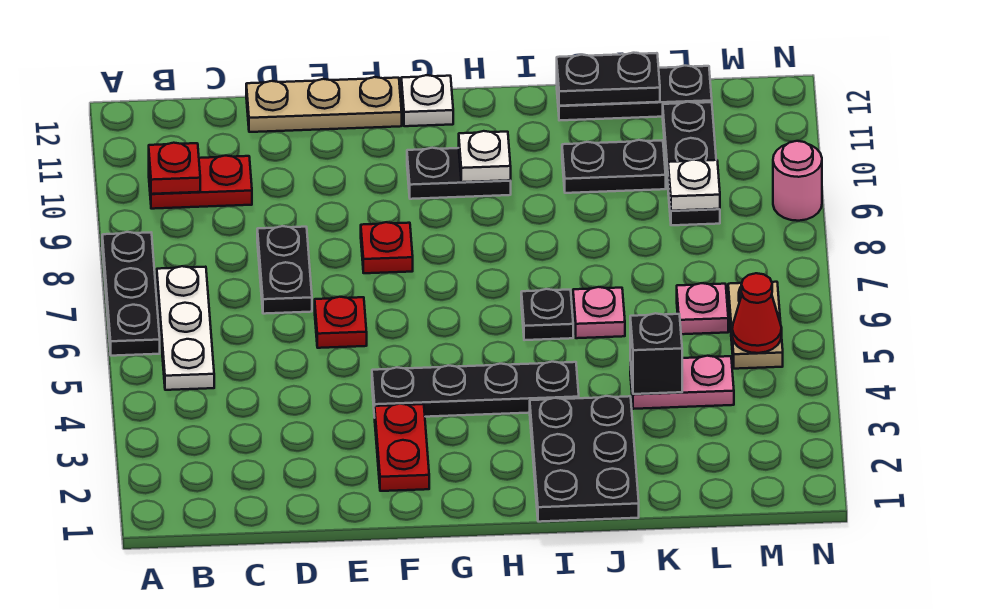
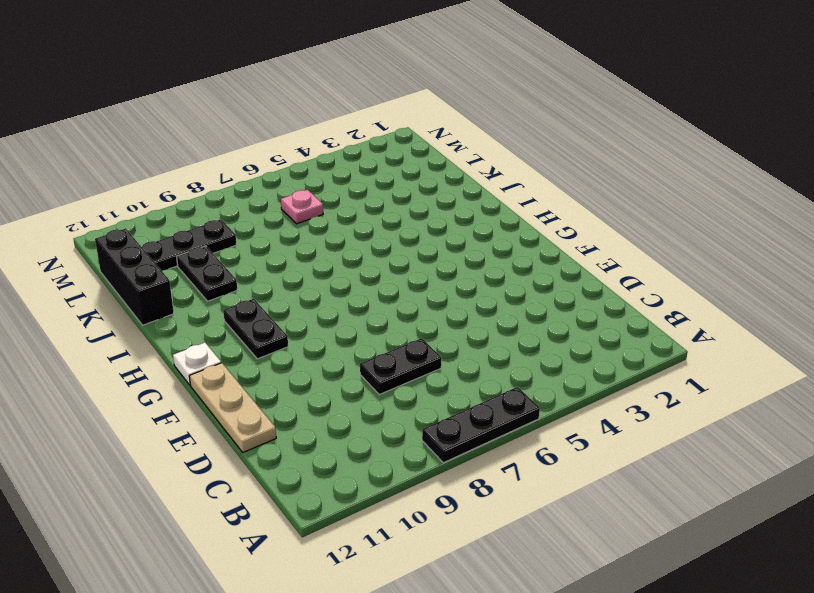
black 1x3 brick [95,228,174,325] -> black 1x3 plate [557,66,712,121]
none -> white 1x3 plate [157,266,214,390]
none -> red 1x2 plate [149,156,252,209]
none -> red 1x1 plate [315,297,367,348]

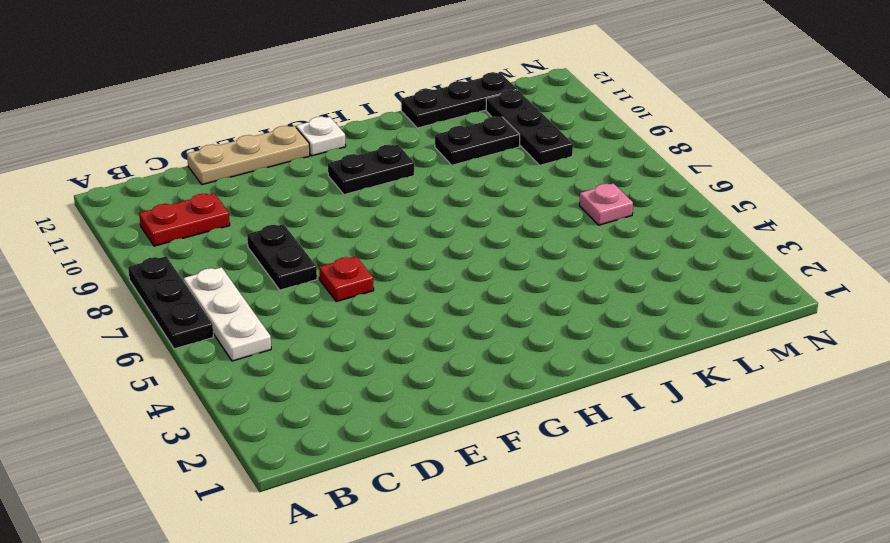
none -> red 1x2 plate [375,404,429,491]
none -> black 1x4 plate [372,362,579,418]
none -> red 1x1 plate [361,222,413,273]

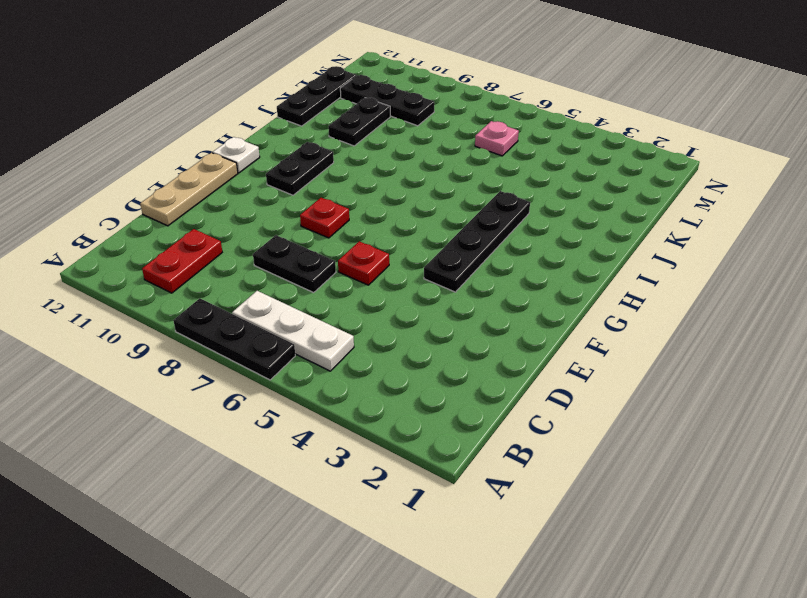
none -> red 1x2 plate [375,404,429,491]
none -> black 2x3 plate [530,396,639,522]
none -> black 1x1 plate [521,289,573,340]

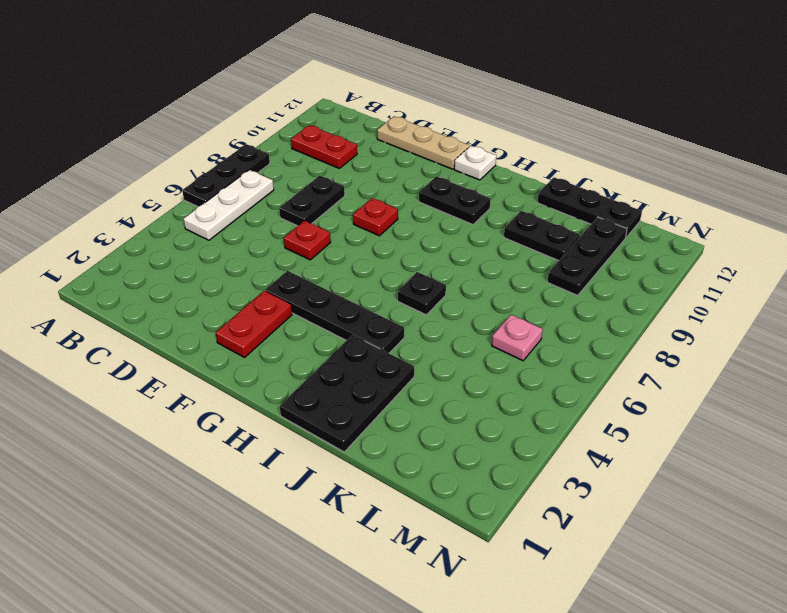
none -> pink 1x1 plate [573,287,625,338]
none -> pink 1x2 plate [630,356,734,409]
none -> tan 1x2 plate [728,282,783,369]

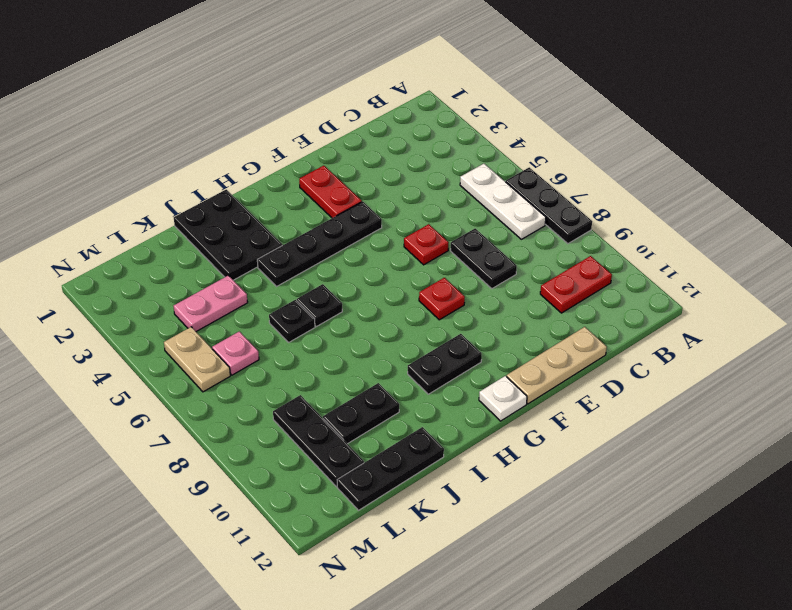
black 1x1 plate [269,300,315,342] -> pink 1x1 plate [573,287,625,338]
none -> pink 1x1 round brick [773,141,822,221]
none -> red 1x1 plate [149,143,200,194]
none -> white 1x1 plate [459,131,511,182]

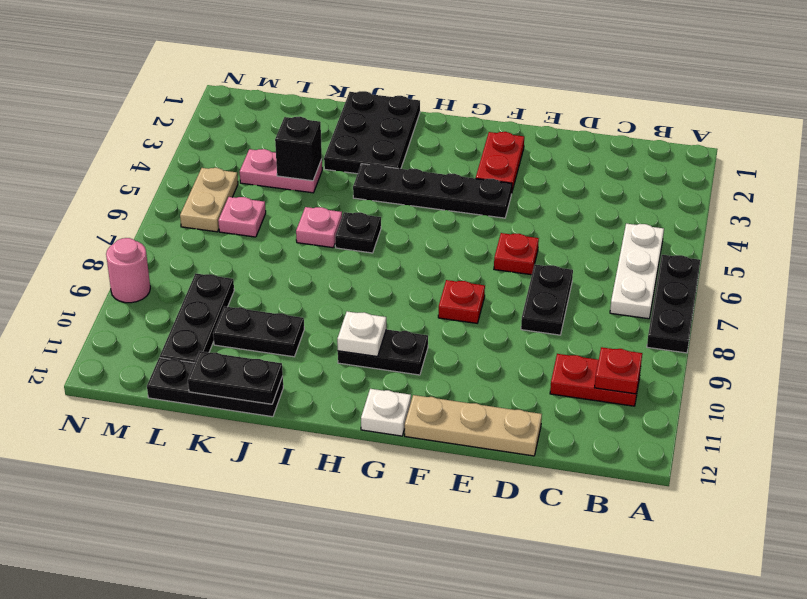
none -> white 1x1 plate [668,160,720,211]
none -> red 1x1 cone [732,273,782,353]

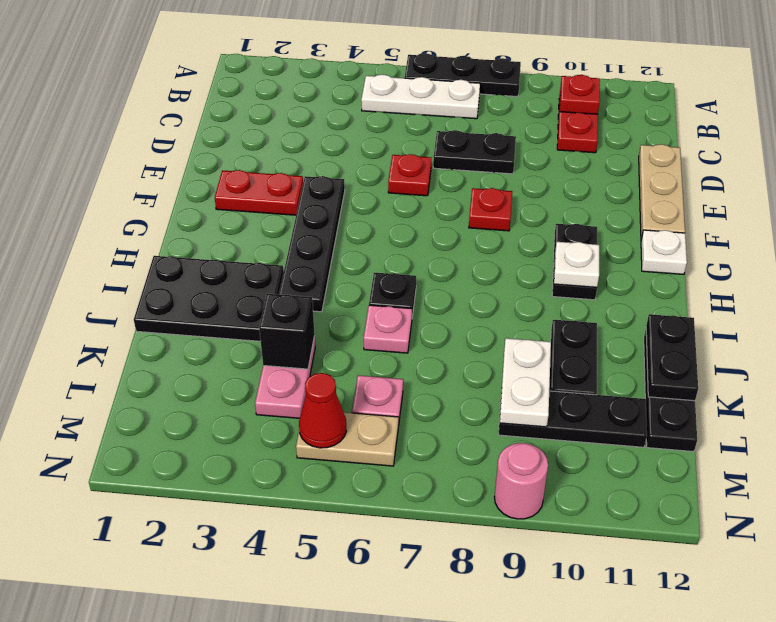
white 1x2 plate [500,338,551,427] -> white 1x1 plate [668,160,720,211]

